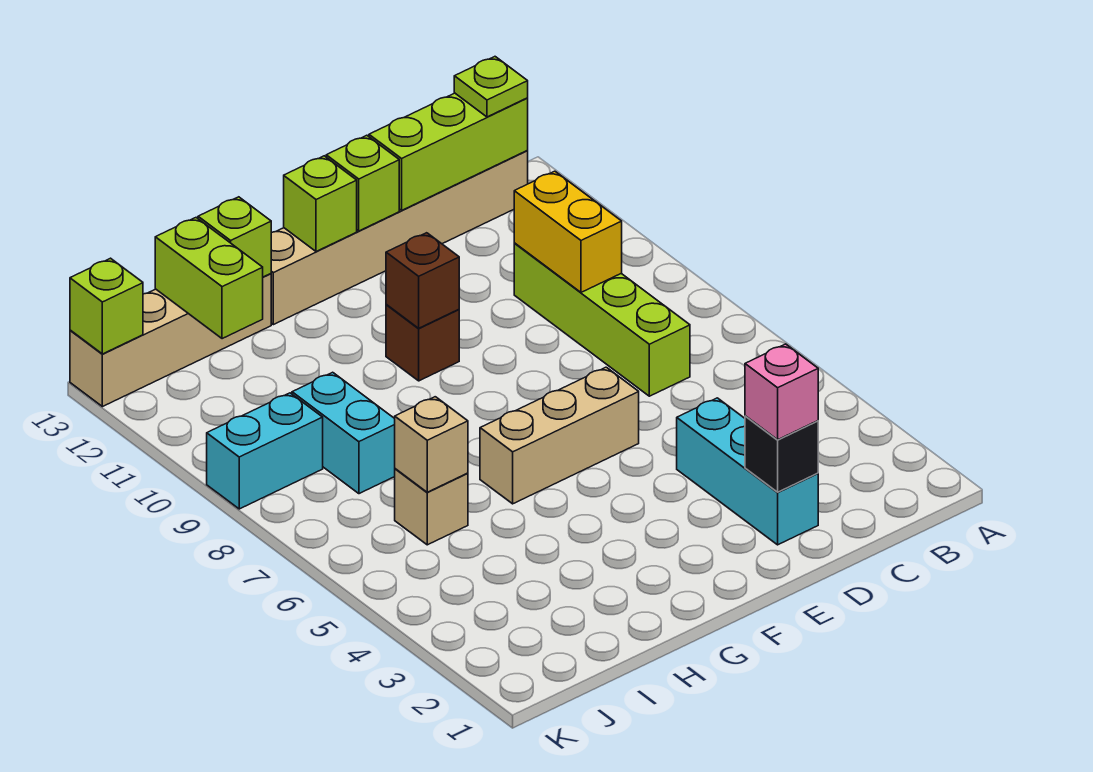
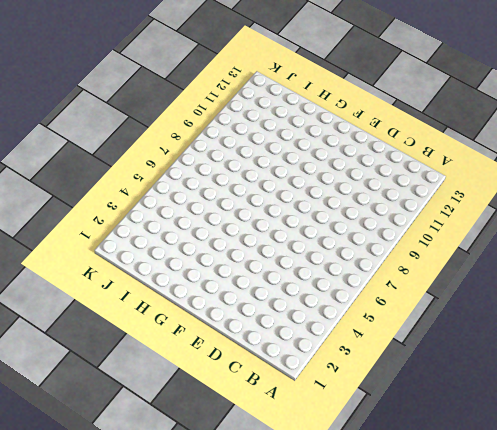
none -> tan 1x6 brick [271,151,528,325]
none -> lime 1x4 brick [514,243,690,396]
none -> cyan 1x3 brick [677,398,818,545]

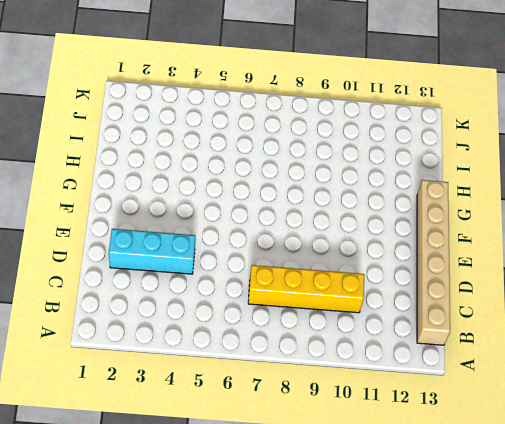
yellow 1x4 brick [248,265,364,313] -> lime 1x4 brick [514,243,690,396]
none -> tan 1x3 brick [480,367,639,504]
none -> brown 1x1 brick [386,305,459,381]
none -> tan 1x4 brick [70,274,271,407]

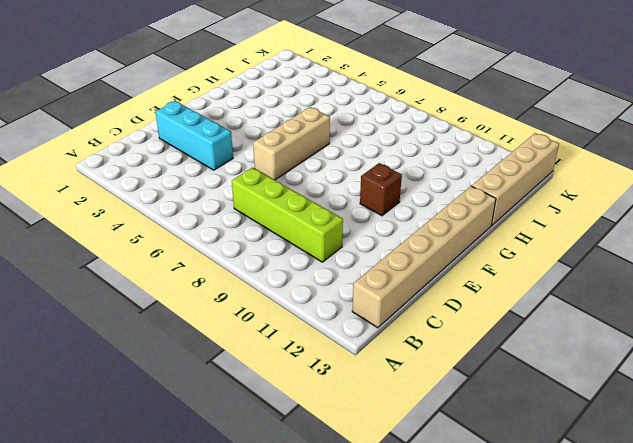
none -> tan 1x1 brick [395,469,468,545]
none -> cyan 1x2 brick [292,372,395,494]
none -> cyan 1x2 brick [207,393,323,509]

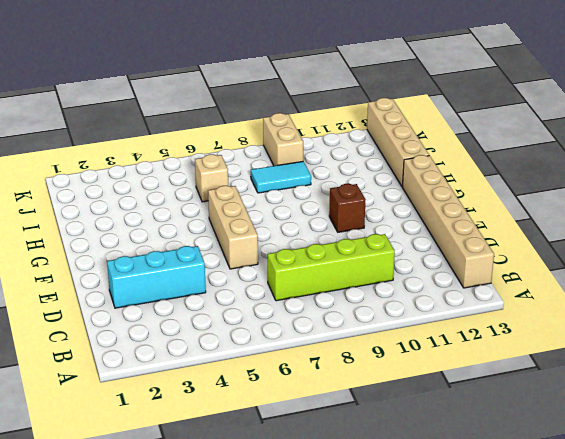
cyan 1x2 tile [251,161,311,193] -> cyan 1x2 brick [292,372,395,494]
tan 1x2 brick [263,113,303,166] -> cyan 1x2 brick [207,393,323,509]
none -> lime 1x3 brick [369,93,528,210]
none -> yellow 1x2 brick [514,171,622,292]
none -> black 1x1 brick [745,416,818,492]

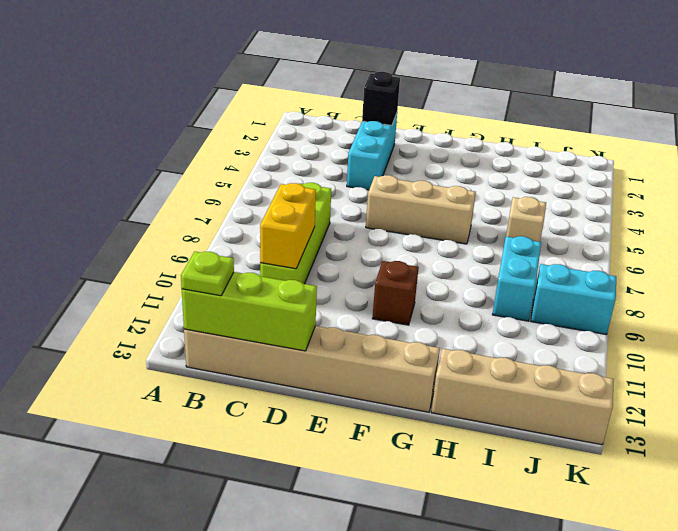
none -> lime 1x1 brick [326,135,399,231]
none -> brown 1x1 brick [386,233,459,328]
none -> lime 1x1 brick [284,156,357,252]

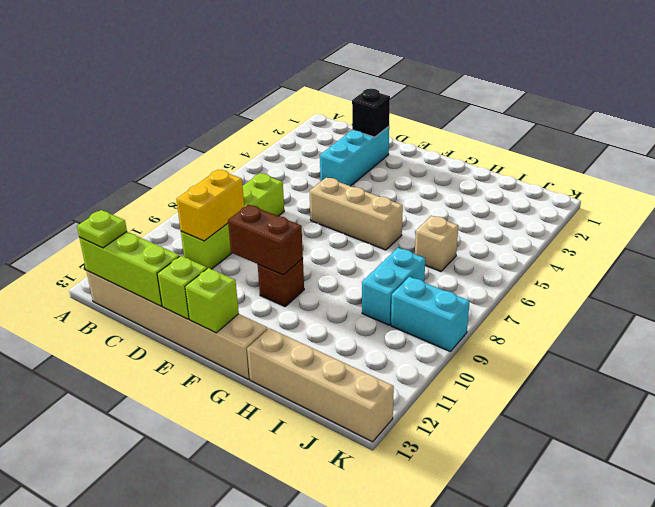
brown 1x2 brick [228,205,303,275] -> brown 1x1 brick [386,233,459,328]
none -> lime 1x1 brick [198,197,271,277]
none -> tan 1x1 brick [395,397,468,492]
none -> lime 1x2 brick [155,218,263,339]

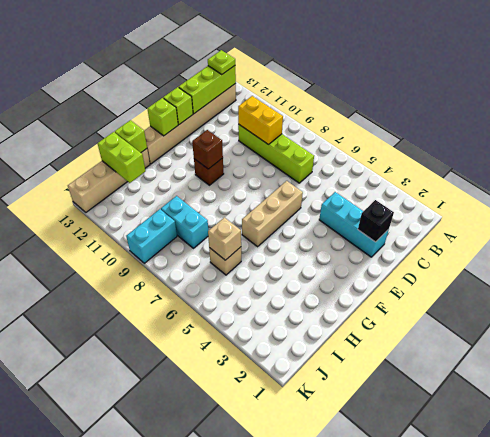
none -> lime 1x1 brick [70,258,143,354]
none -> pink 1x1 brick [745,344,818,440]

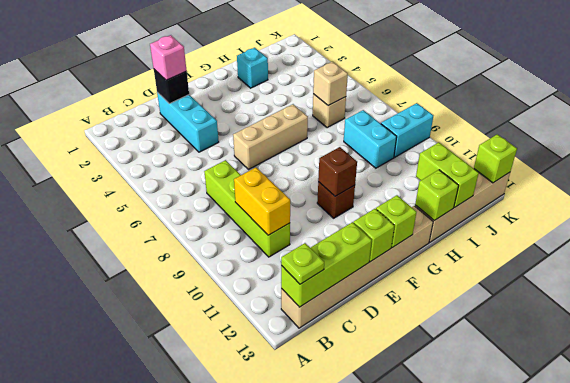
cyan 1x1 brick [237,48,268,88] -> none

